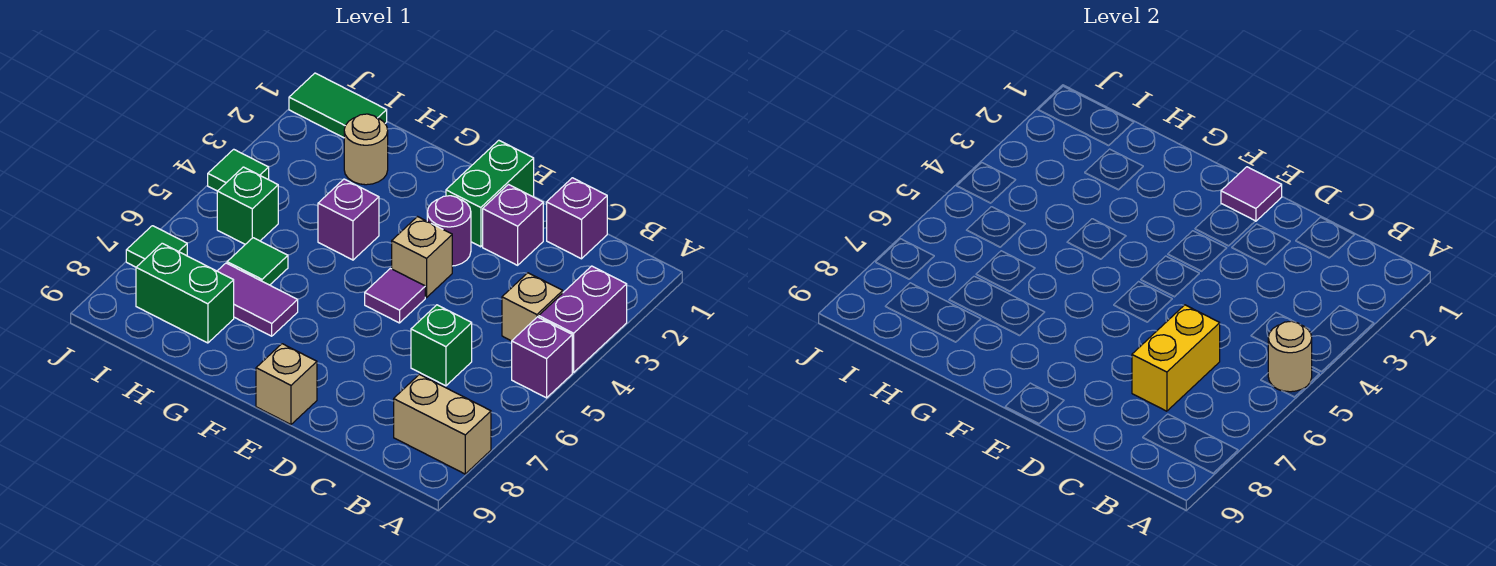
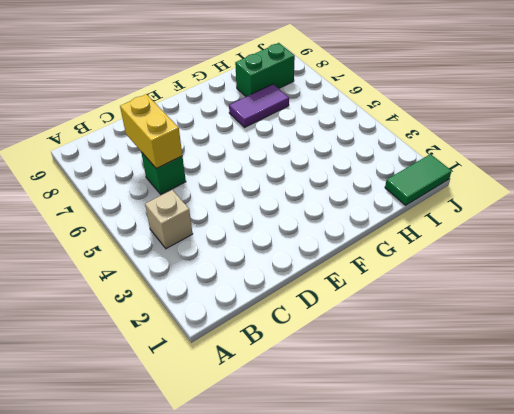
none -> purple 1x2 brick [539,266,627,372]
none -> purple 1x1 brick [512,317,572,398]
none -> tan 1x2 brick [394,374,491,474]

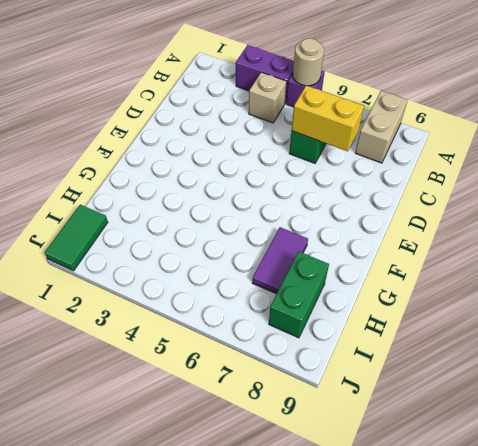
none -> purple 1x1 brick [547,178,607,259]
none -> purple 1x1 brick [483,185,543,265]
none -> green 1x2 brick [446,140,534,247]

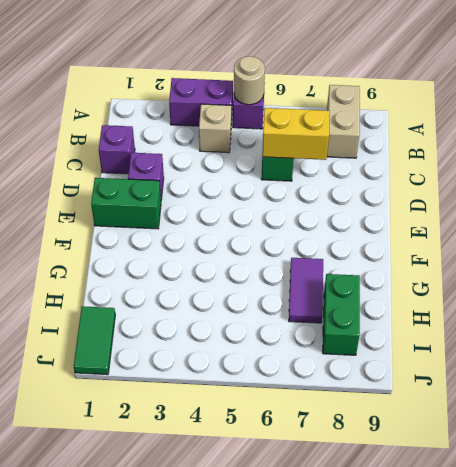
none -> purple 1x1 round brick [427,196,471,266]
none -> tan 1x1 brick [392,217,452,297]
none -> purple 1x1 tile [365,268,425,323]

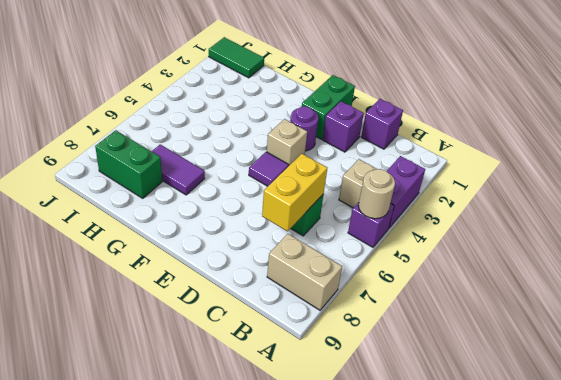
none -> tan 1x1 brick [256,344,317,424]
none -> purple 1x1 brick [318,179,379,260]
none -> tan 1x1 round brick [344,114,388,185]

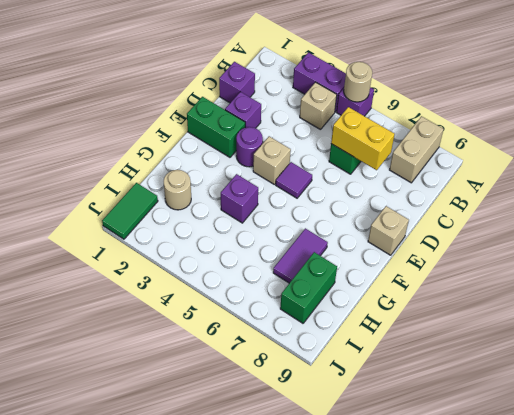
none -> green 1x1 tile [227,238,288,285]
none -> green 1x1 brick [217,167,278,244]
none -> green 1x1 tile [208,149,269,191]

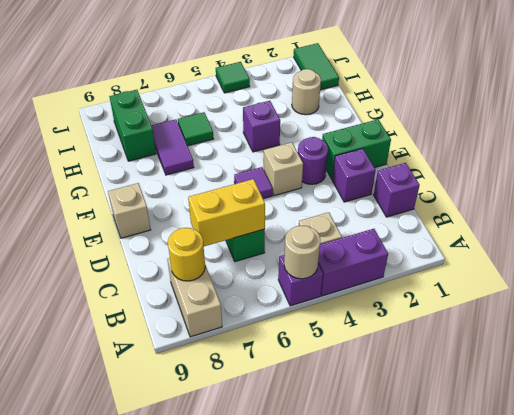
yellow 1x1 round brick [168,228,205,281] -> none
none -> green 1x1 brick [217,167,278,244]
none -> green 1x1 tile [126,226,187,267]
none -> purple 1x1 tile [1221,167,1282,221]

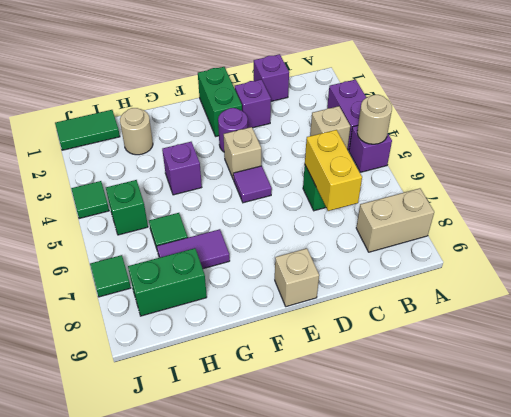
none -> purple 1x1 tile [1221,167,1282,221]

